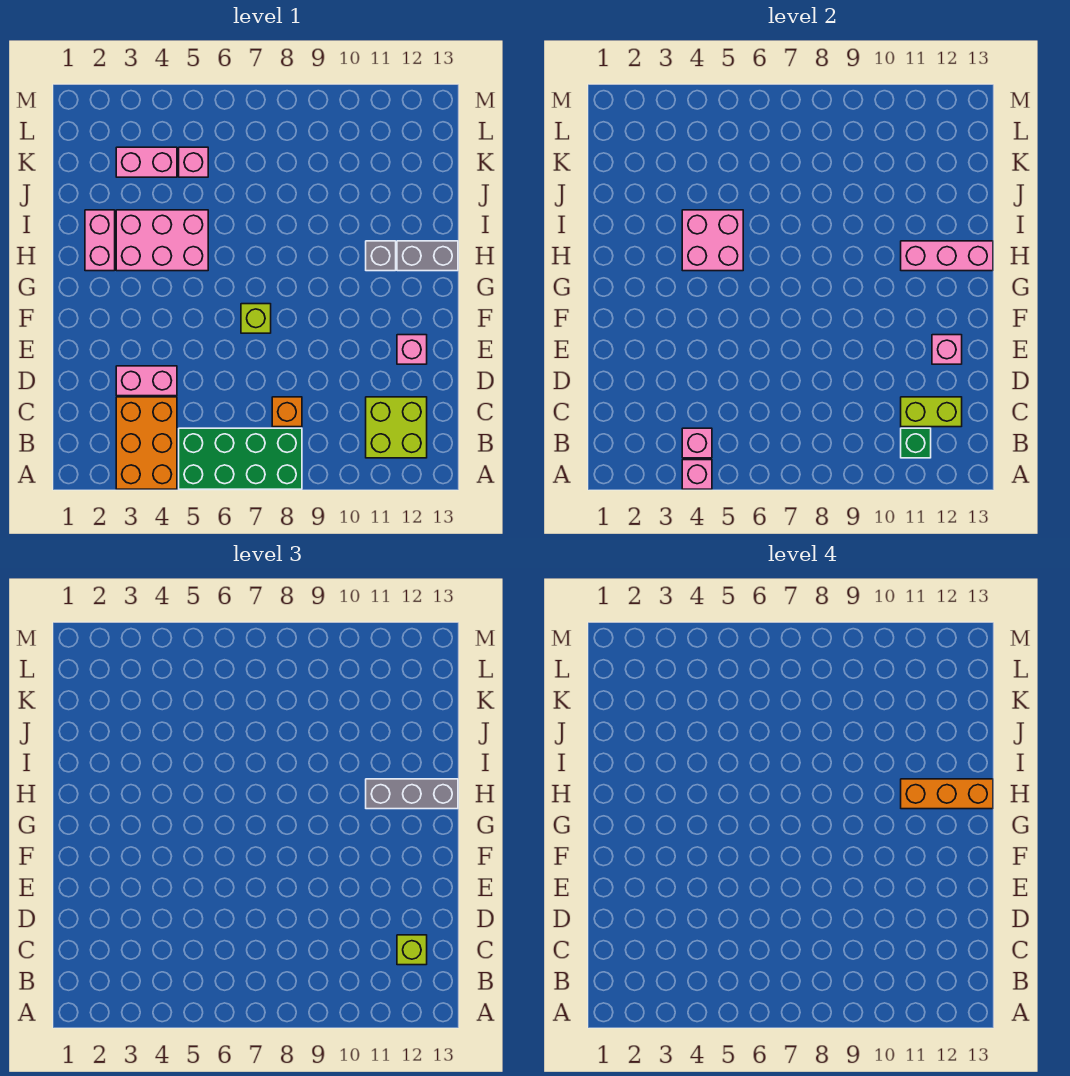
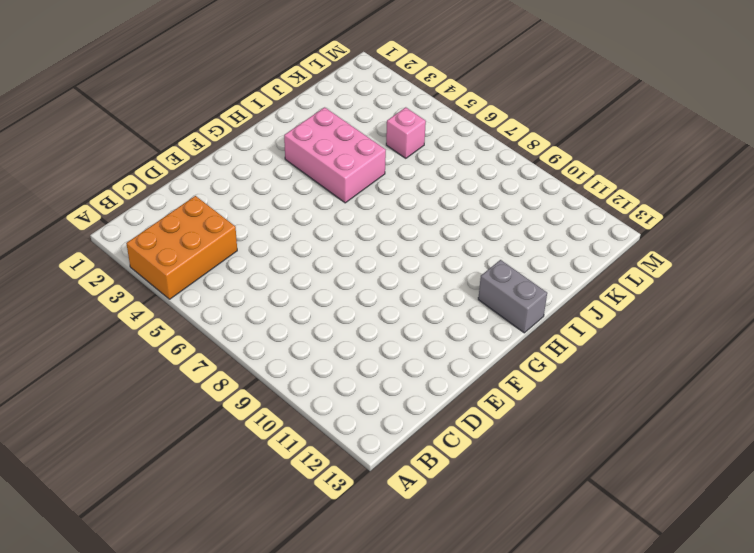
none -> green 2x4 brick [179,428,302,489]
none -> lime 2x2 brick [366,397,427,458]
none -> orange 1x1 brick [272,397,302,427]

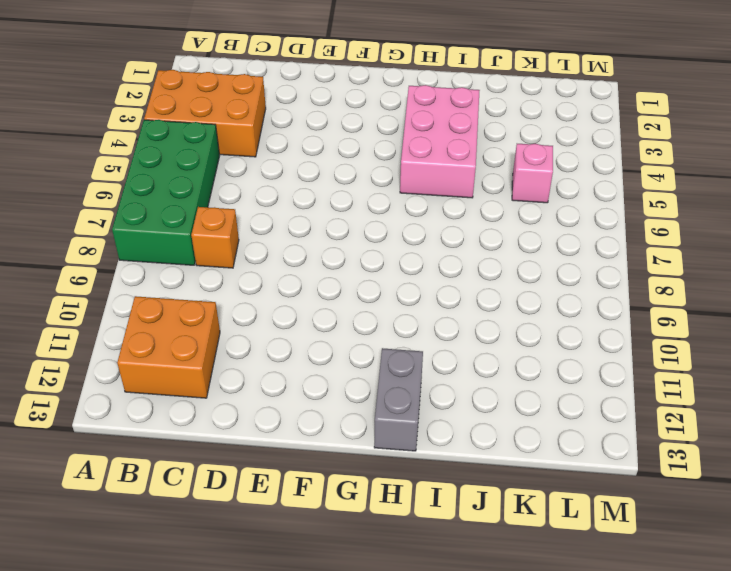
orange 2x2 brick [117,296,220,398] -> lime 2x2 brick [366,397,427,458]
none -> pink 1x2 brick [116,366,177,396]
none -> pink 1x1 brick [397,335,427,364]
none -> lime 1x1 brick [241,304,271,333]

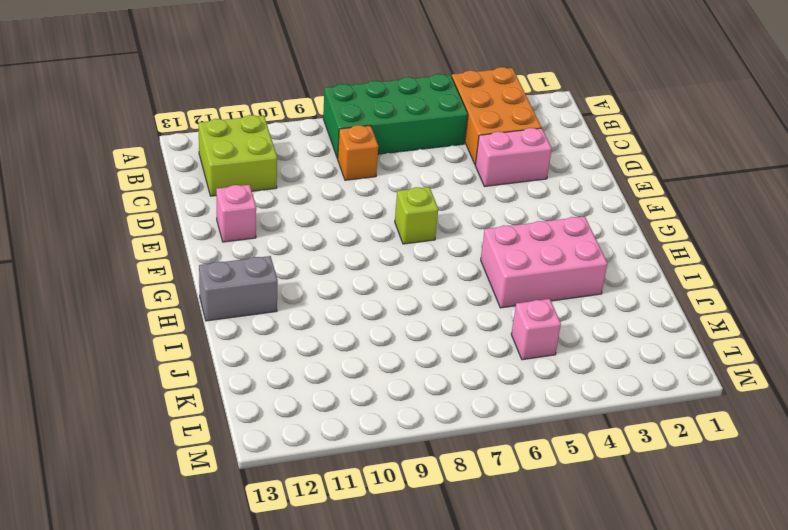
none -> pink 1x2 brick [85,210,115,271]
none -> grey 1x1 brick [366,241,396,271]
none -> pink 1x2 brick [116,147,177,177]

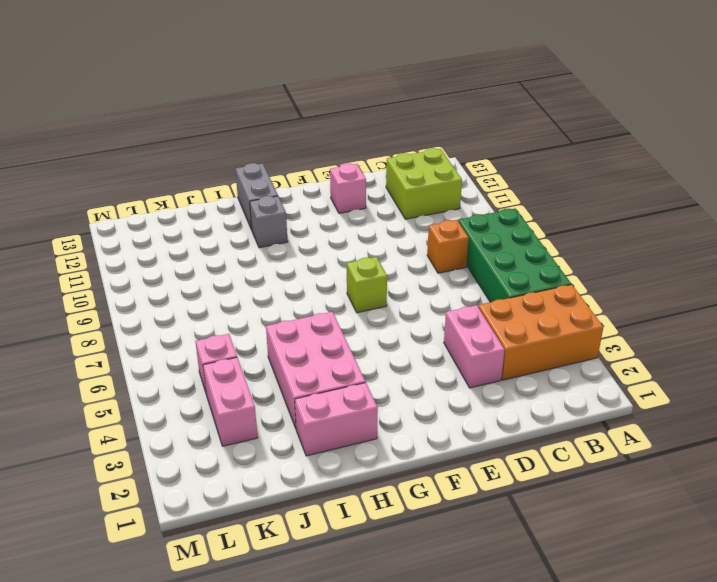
none -> pink 1x1 brick [682,460,712,489]
none -> pink 1x1 brick [682,428,712,458]
none -> green 1x1 brick [901,428,931,458]

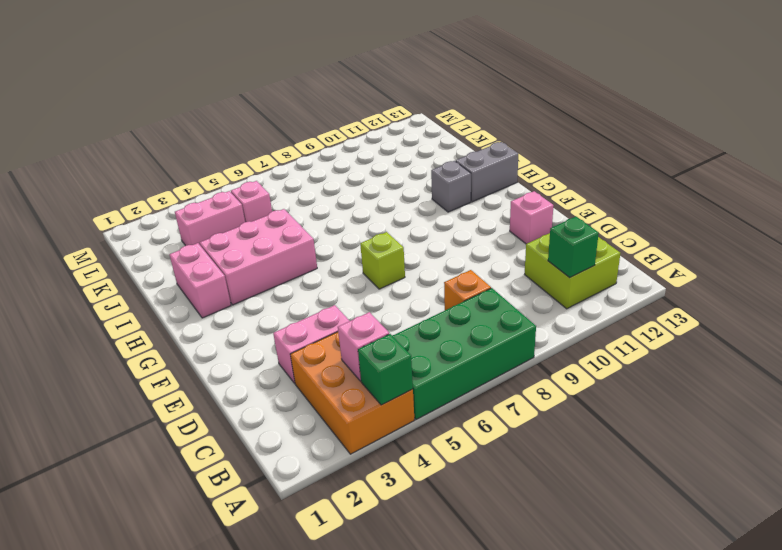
green 1x1 brick [358,334,413,405] -> pink 1x1 brick [682,460,712,489]
none -> lime 1x2 brick [901,397,962,427]
none -> pink 1x1 brick [932,335,962,364]
none -> pink 2x2 brick [682,210,743,271]

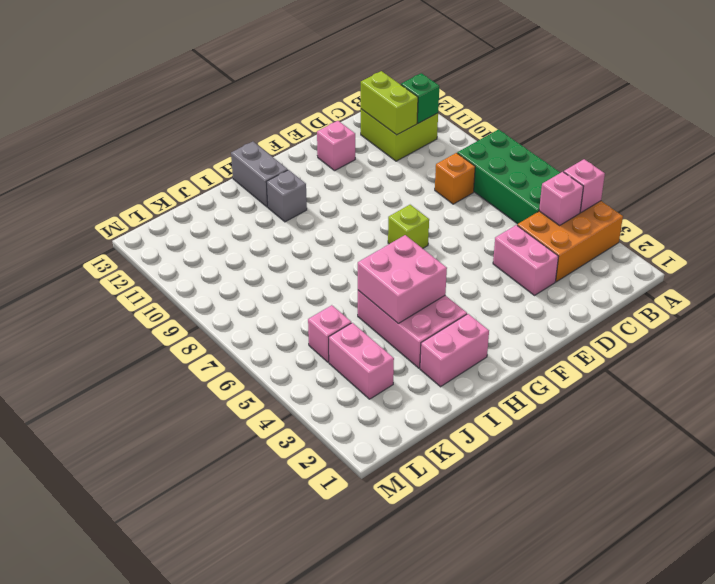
none -> pink 1x1 brick [932,335,962,364]
none -> pink 1x3 brick [901,241,993,271]
none -> lime 1x1 brick [397,935,427,965]

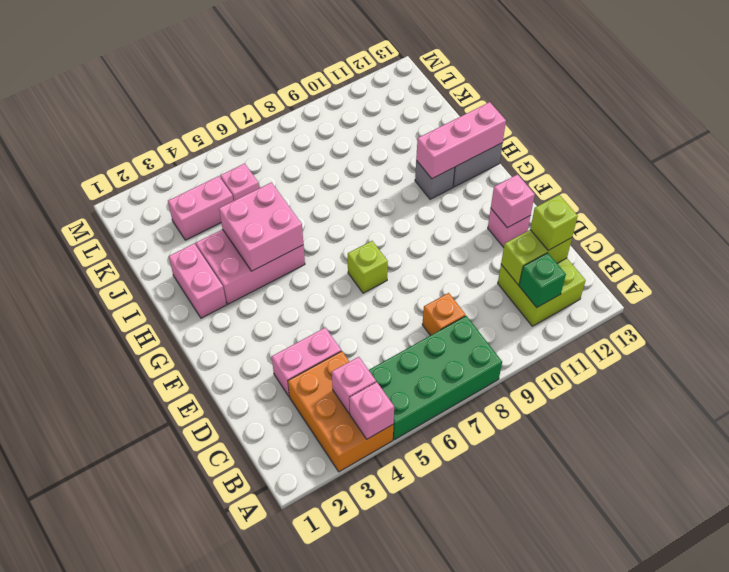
none -> grey 1x3 brick [366,779,458,809]
none -> orange 1x3 brick [901,779,993,809]

